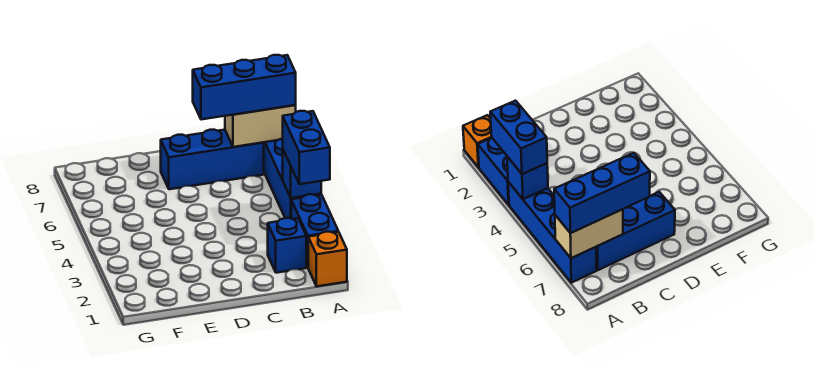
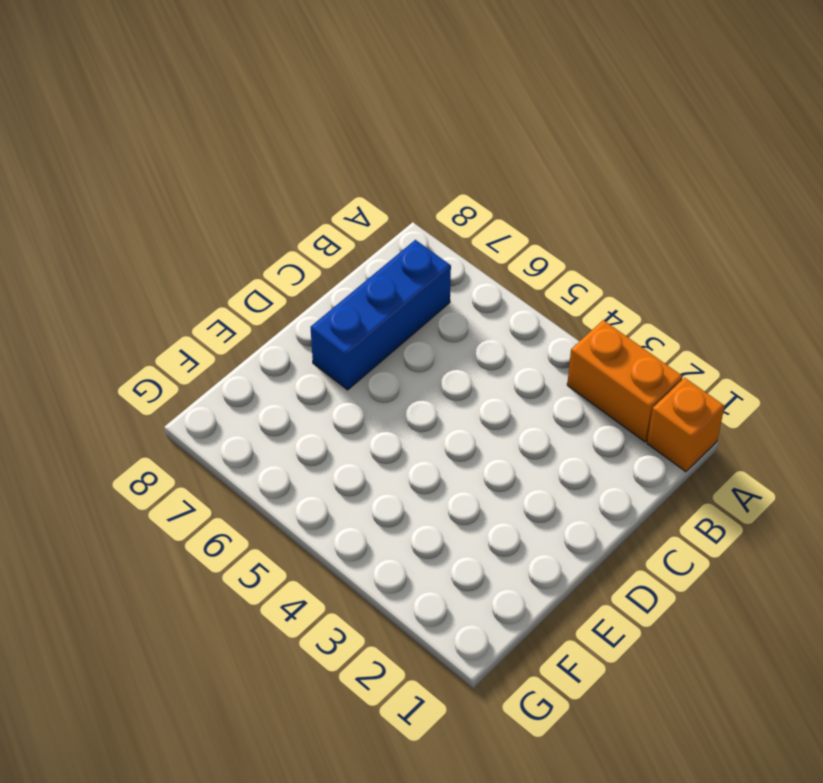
orange 1x2 brick [567,320,683,442] -> blue 1x2 brick [291,194,338,267]
none -> blue 1x4 brick [264,138,321,218]
none -> blue 1x1 brick [268,218,306,273]

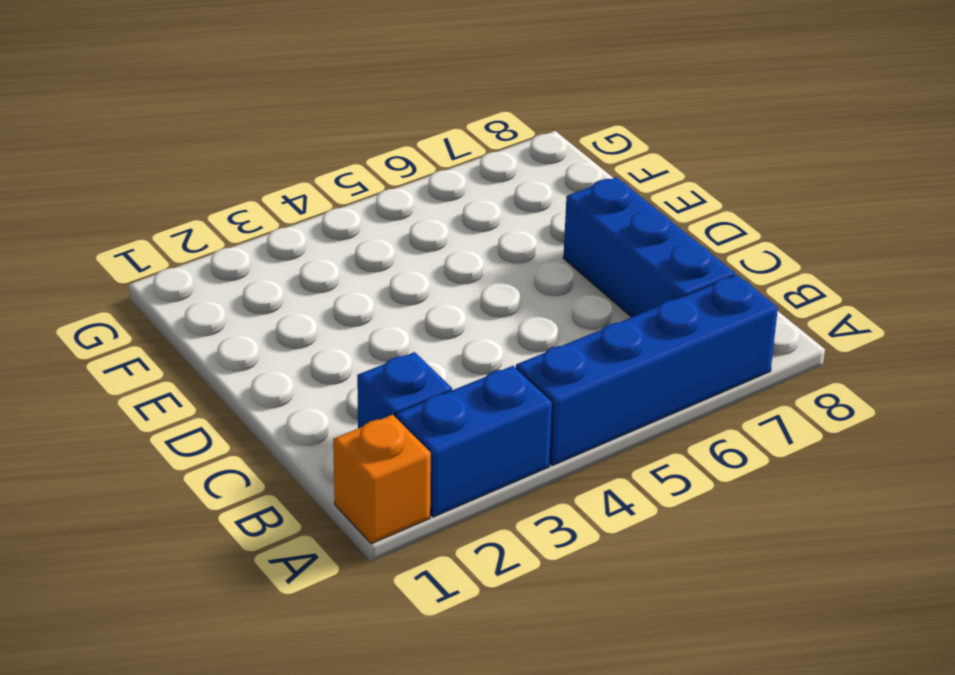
none -> blue 1x1 brick [283,150,321,198]
none -> tan 1x2 brick [225,105,296,147]

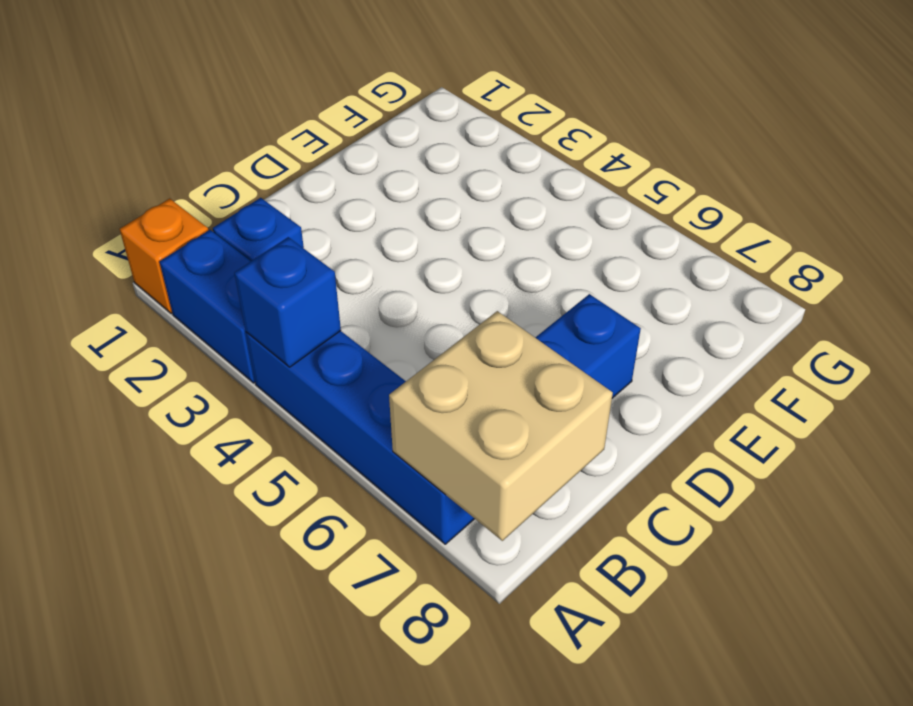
tan 2x2 brick [389,311,613,541] -> tan 1x2 brick [225,105,296,147]
none -> blue 1x2 brick [283,111,330,184]
none -> blue 1x3 brick [193,55,296,120]

